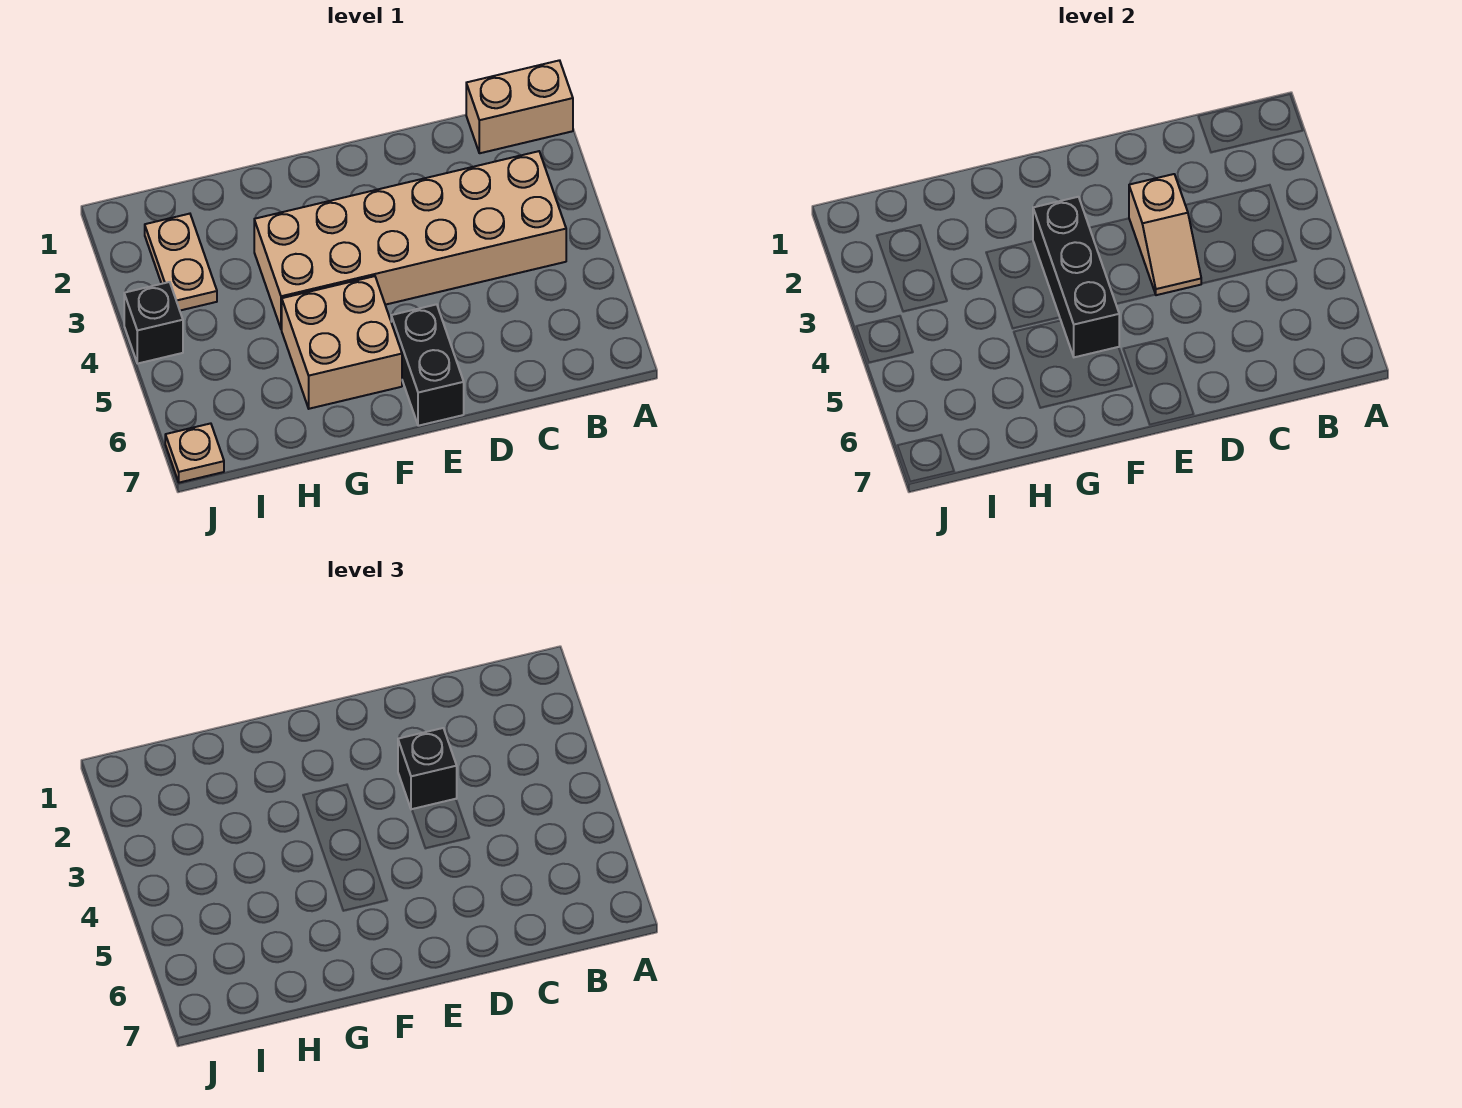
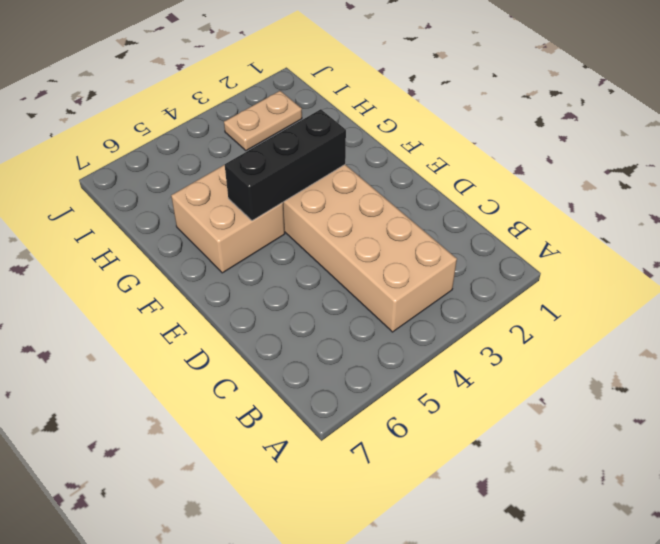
none -> tan 1x2 brick [466,60,573,153]
none -> black 1x2 brick [391,304,464,426]

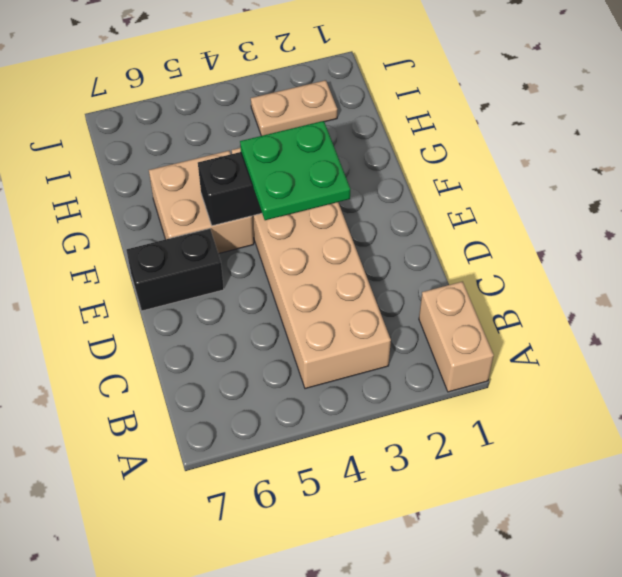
green 2x2 plate [240,121,350,220] -> none
none -> black 1x1 brick [124,282,183,364]
none -> tan 1x1 plate [165,423,224,483]

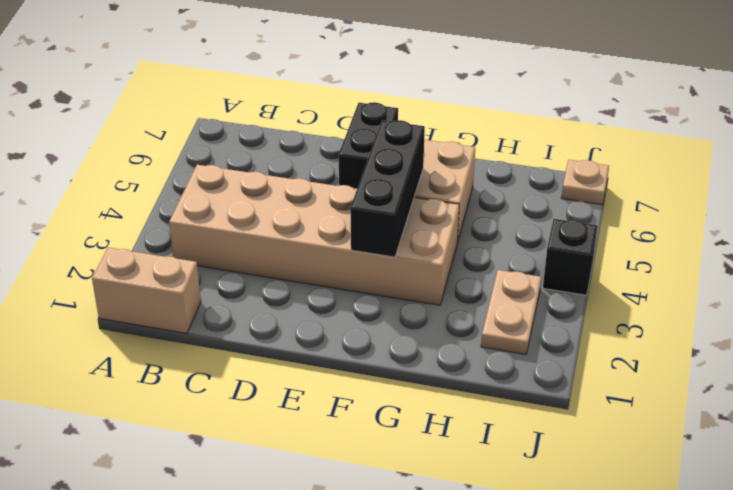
none -> tan 1x2 slope [1129,174,1201,295]
none -> black 1x1 brick [398,728,457,810]

